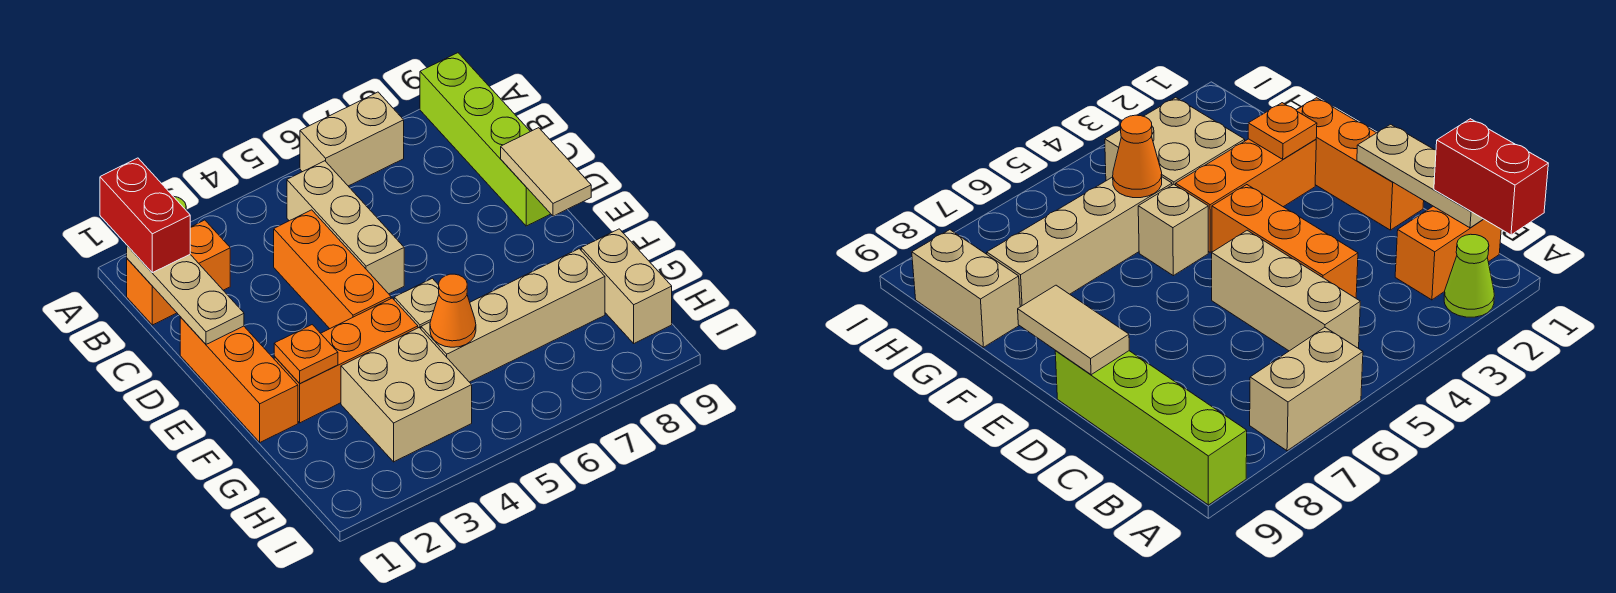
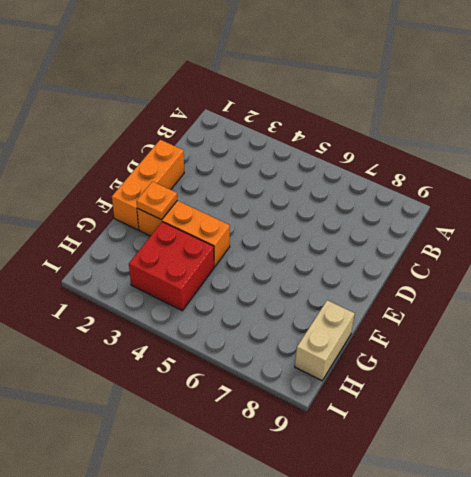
red 2x2 brick [129,222,214,311] -> tan 2x2 brick [341,328,472,462]
none -> lime 1x1 cone [1444,234,1494,317]
none -> tan 1x2 brick [300,92,404,186]
none -> lime 1x4 brick [420,53,550,226]

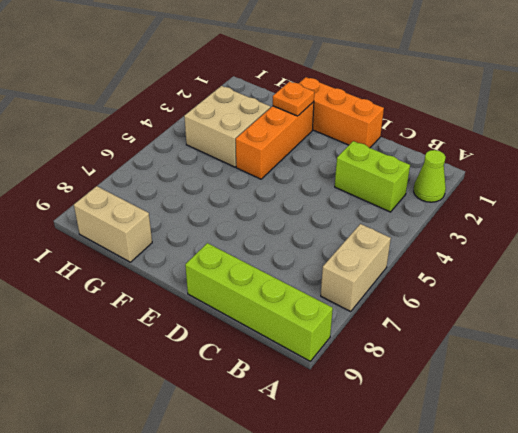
lime 1x2 brick [335,141,410,212] -> none
none -> orange 1x2 brick [127,220,230,325]
none -> tan 1x3 brick [287,161,404,294]
none -> orange 1x3 brick [274,210,391,329]

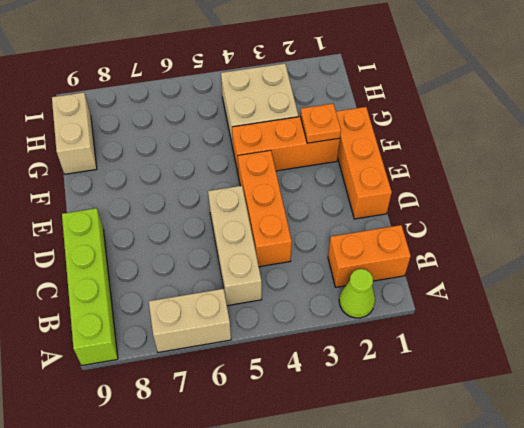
none -> tan 1x1 brick [394,278,439,329]
none -> tan 1x4 brick [421,249,605,382]
none -> tan 1x3 plate [127,246,244,344]

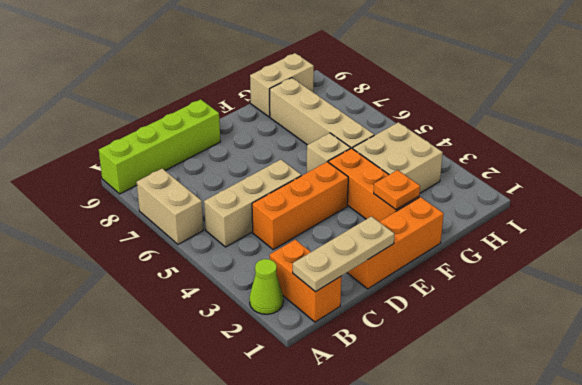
none -> tan 1x2 tile [501,128,591,216]
none -> orange 1x1 cone [430,274,476,347]
none -> red 1x2 brick [100,158,190,273]

